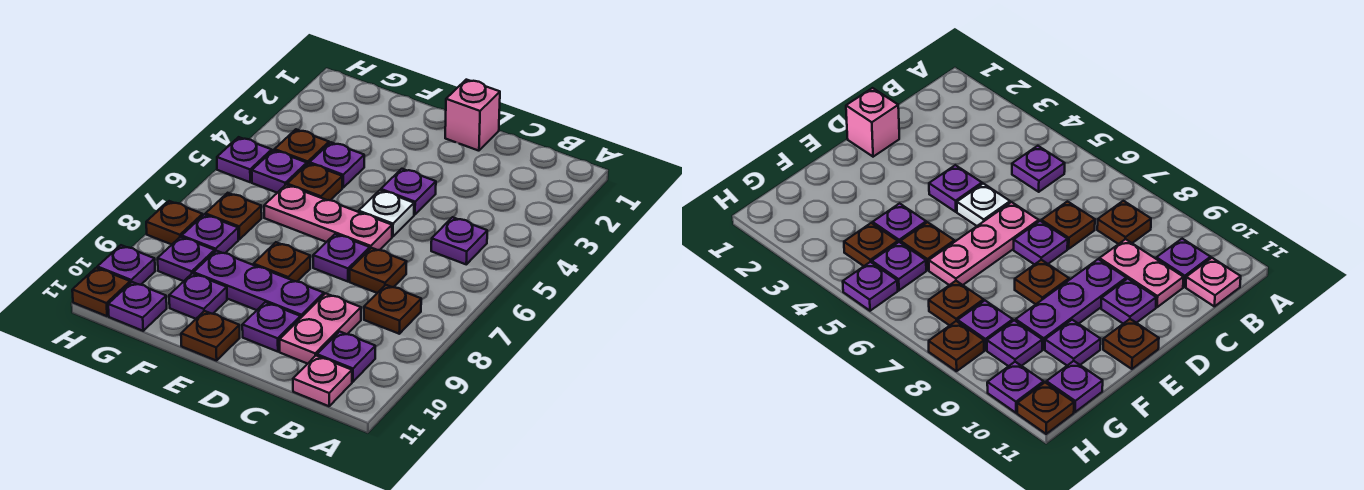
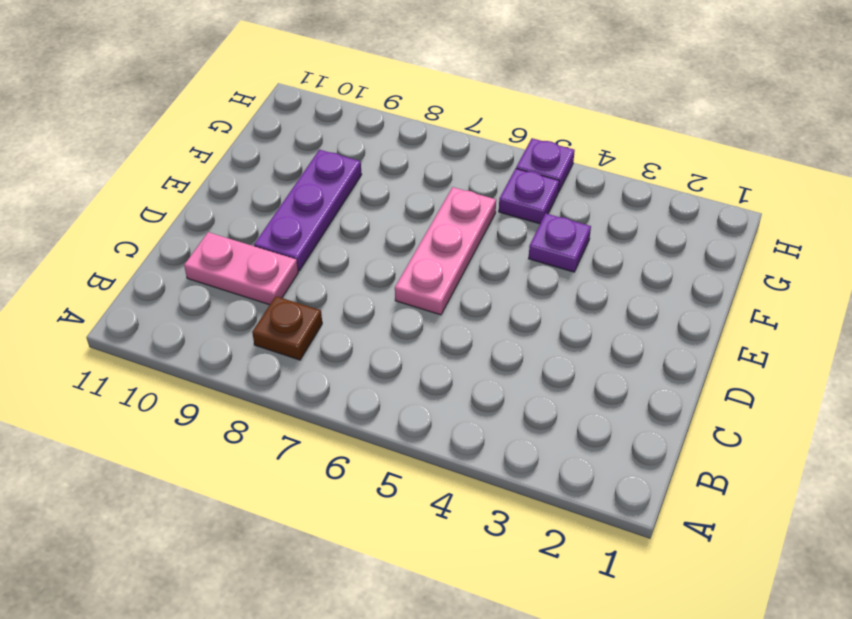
none -> purple 1x1 plate [431,217,487,264]
none -> purple 1x1 plate [317,332,375,382]
none -> pink 1x1 plate [293,356,352,406]

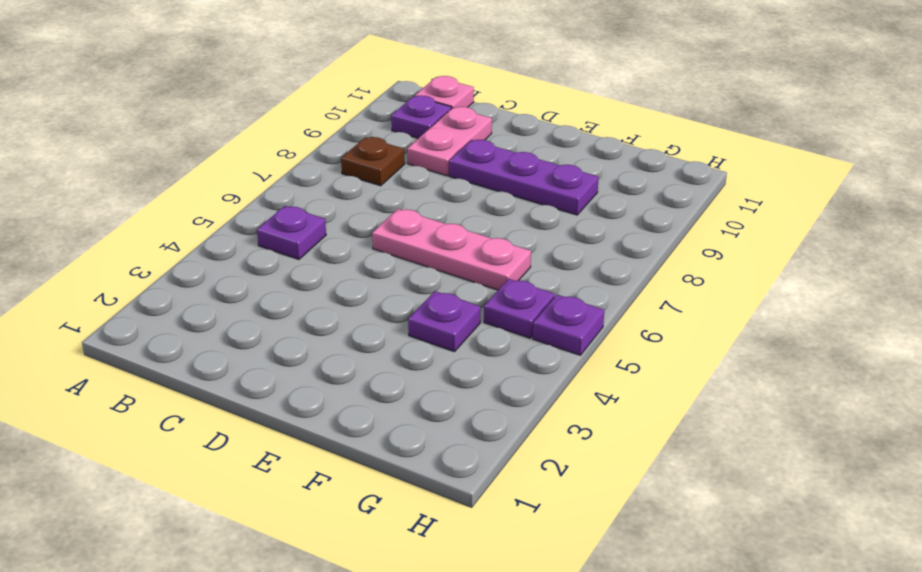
none -> brown 1x1 plate [350,248,407,293]
none -> pink 1x1 brick [445,80,500,151]
none -> purple 1x1 plate [381,169,436,215]

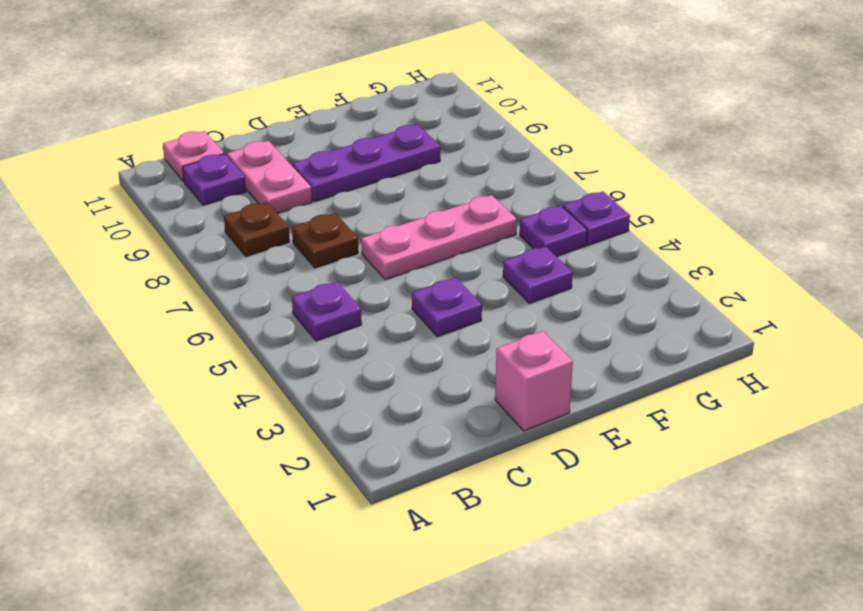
none -> white 1x1 plate [359,190,414,237]
none -> purple 1x1 plate [313,234,370,282]
none -> purple 1x1 plate [242,302,300,352]

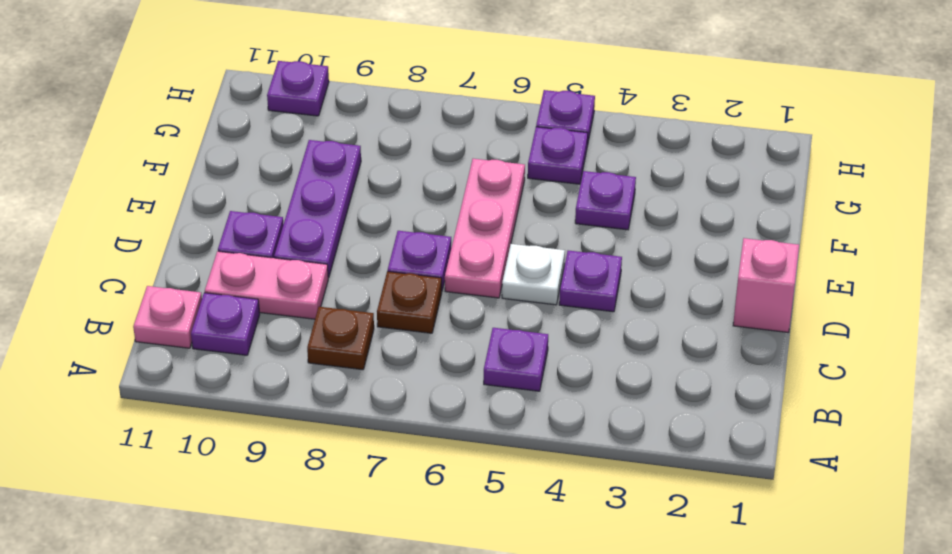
none -> brown 1x1 plate [254,242,310,282]
none -> brown 1x1 plate [181,311,240,361]
none -> brown 1x1 plate [287,163,342,200]

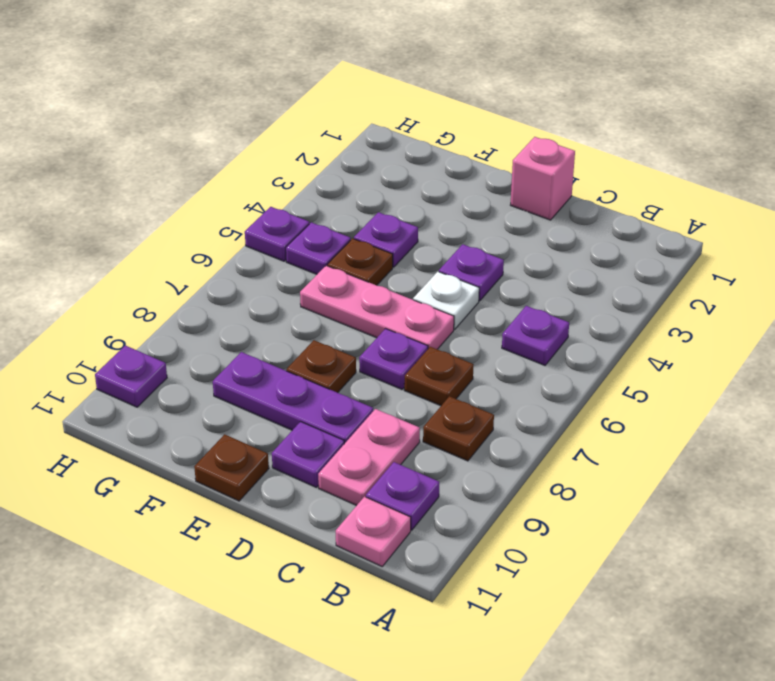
none -> purple 1x1 plate [169,273,227,319]
none -> brown 1x1 plate [274,129,329,164]
none -> brown 1x1 plate [205,193,262,239]

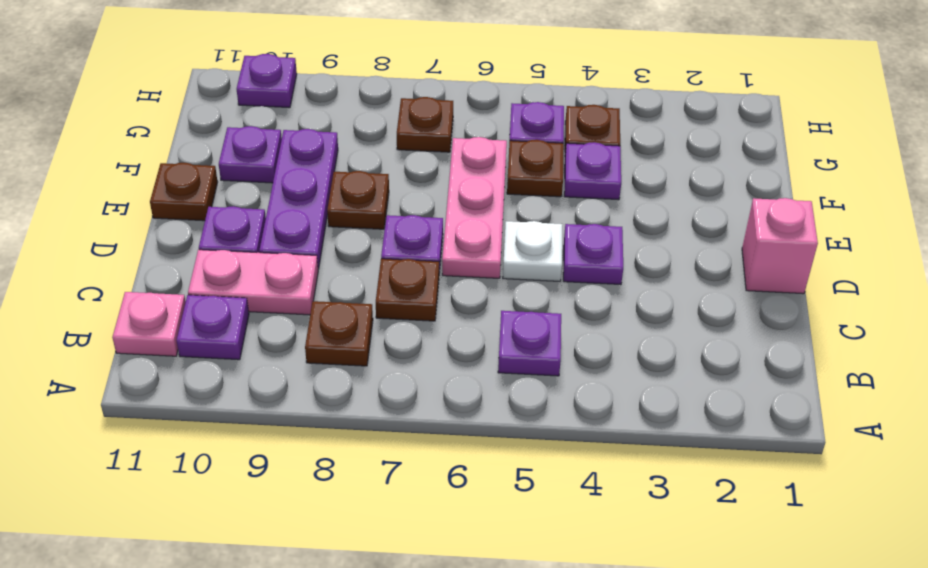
none -> purple 1x1 plate [182,215,238,253]
none -> purple 1x1 plate [158,237,215,281]
none -> purple 1x1 plate [108,282,167,331]

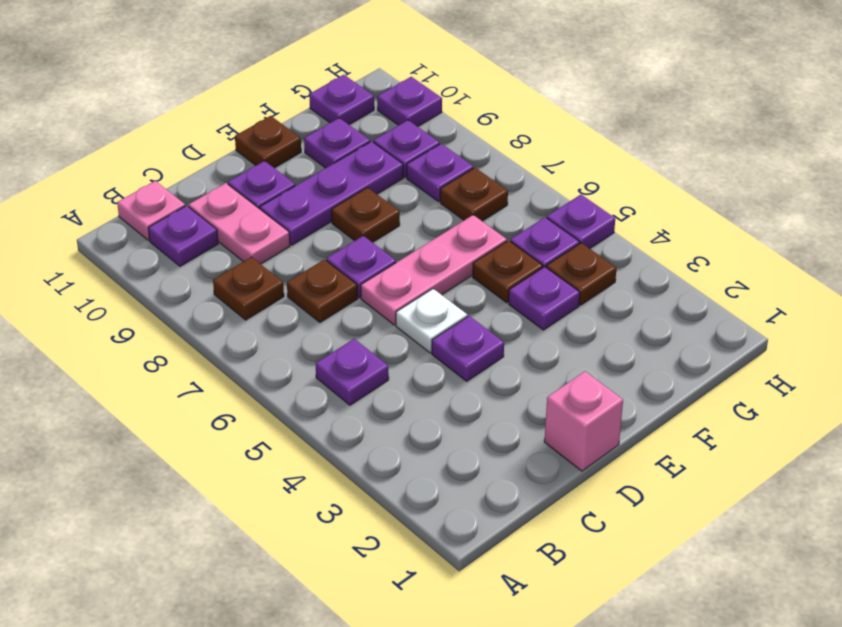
none -> brown 1x1 plate [146,201,203,244]
none -> brown 1x1 plate [72,268,130,316]

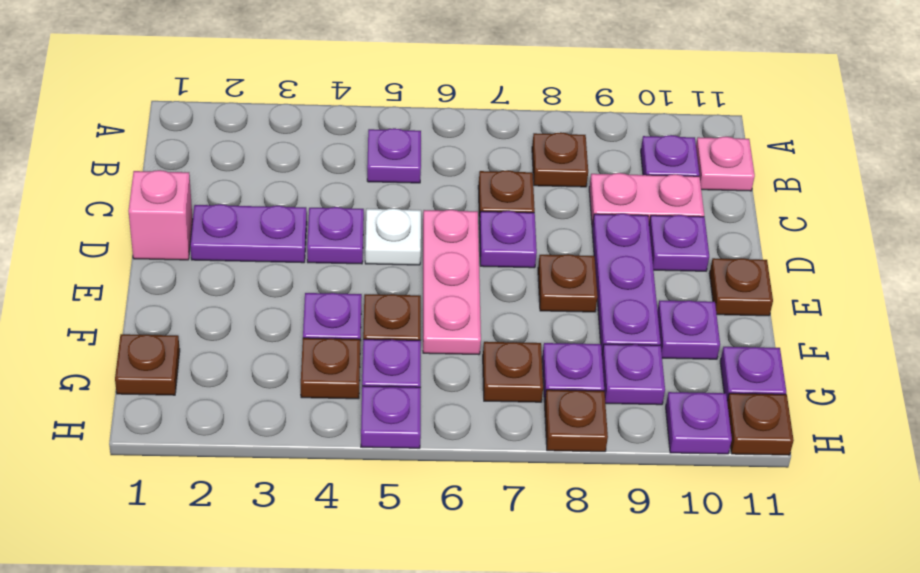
purple 1x2 plate [190,204,307,263] -> none
brown 1x1 plate [115,334,180,395] -> none

